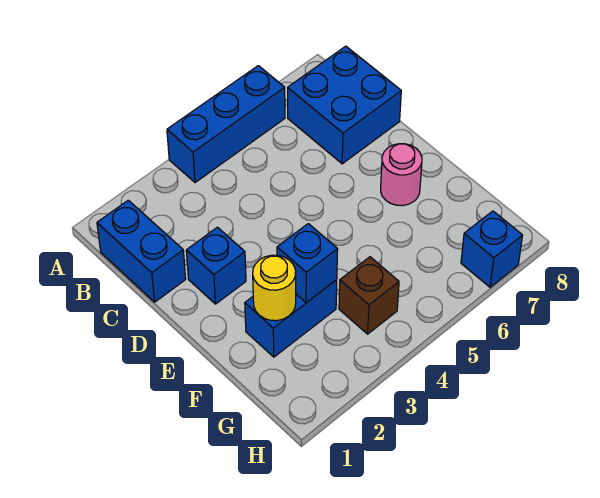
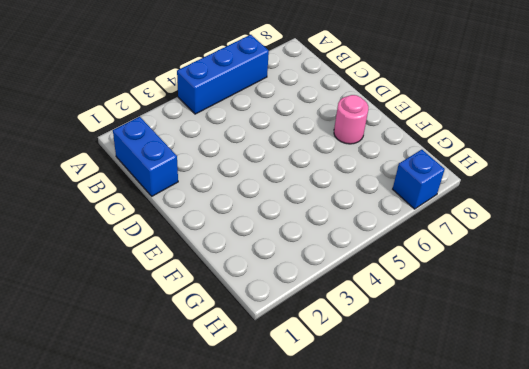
none -> blue 2x2 brick [288,46,401,164]
none -> blue 1x1 brick [186,227,246,304]

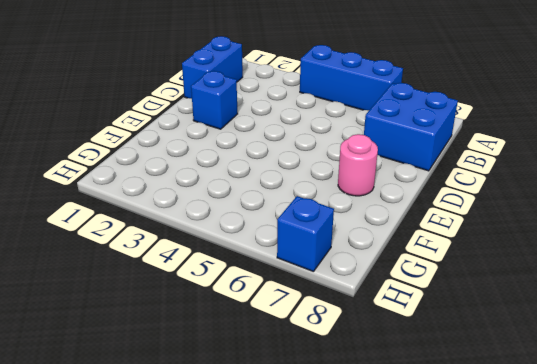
none -> blue 1x2 brick [245,280,337,357]
none -> brown 1x1 brick [339,257,399,334]

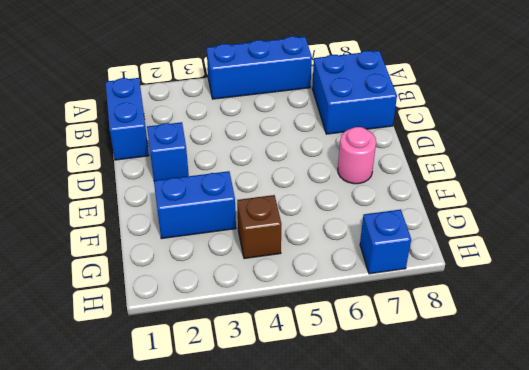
none -> yellow 1x1 round brick [253,255,296,321]
none -> blue 1x1 brick [277,224,338,303]

